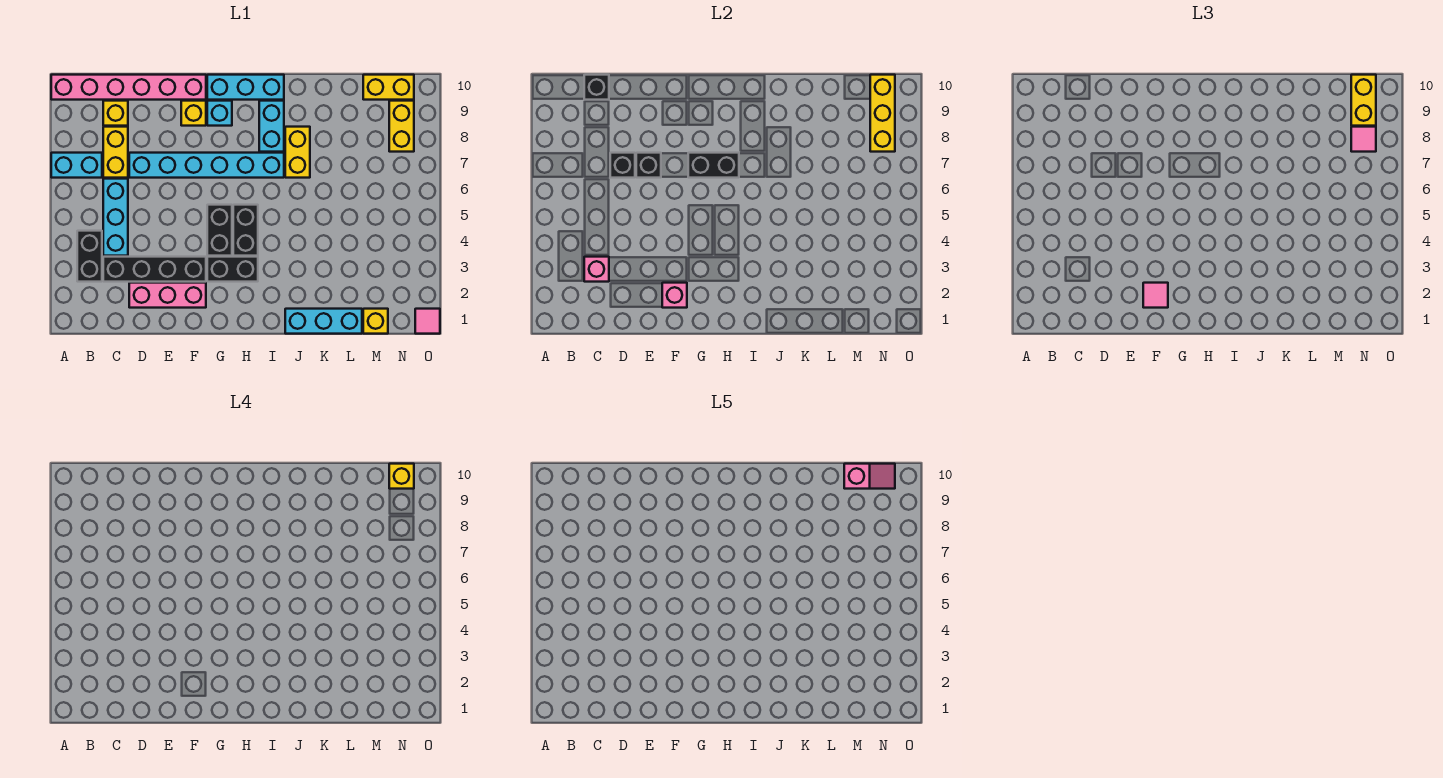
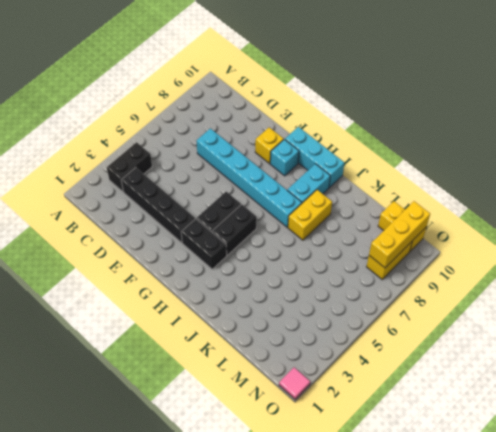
none -> cyan 1x2 brick [51,153,102,178]
none -> pink 1x6 brick [51,75,206,100]
none -> cyan 1x3 brick [103,179,128,256]
none -> yellow 1x2 brick [103,127,128,178]

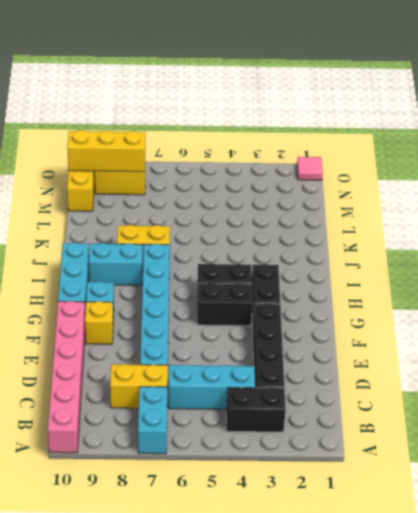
none -> yellow 1x1 brick [103,101,128,126]
none -> pink 1x3 brick [129,283,206,308]
none -> cyan 1x3 brick [285,309,362,334]
none -> yellow 1x1 brick [363,309,388,334]

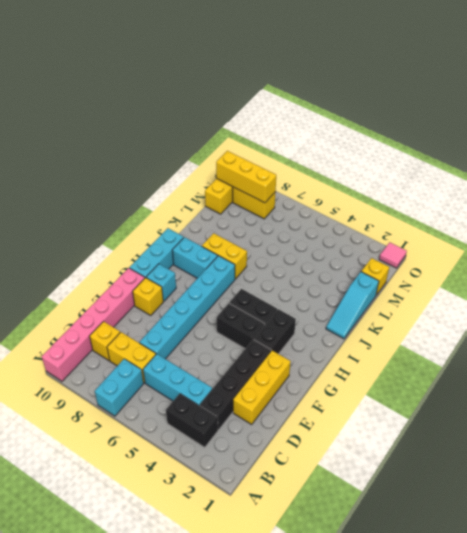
yellow 1x3 brick [233,351,291,424] -> pink 1x3 brick [129,283,206,308]
cyan 1x3 slope [326,272,379,339] -> cyan 1x3 brick [285,309,362,334]
none -> pink 1x1 brick [584,257,609,282]
none -> black 1x1 brick [584,75,609,100]
none -> black 1x1 brick [610,153,635,178]
none -> black 1x1 brick [636,153,661,178]

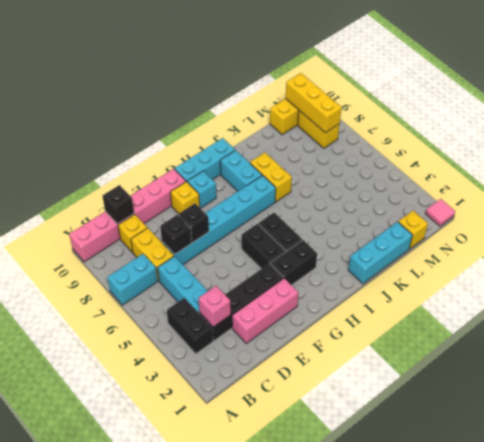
none -> pink 1x1 brick [662,283,687,308]
none -> black 1x2 brick [688,153,739,178]
none -> pink 1x1 tile [1143,283,1168,308]
none -> pink 1x1 tile [1351,127,1376,152]

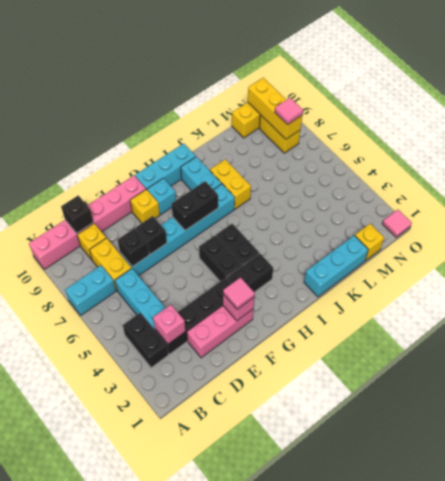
none -> yellow 1x2 brick [1351,75,1376,126]
none -> yellow 1x1 brick [389,464,414,489]
none -> pink 1x2 slope [844,464,895,489]

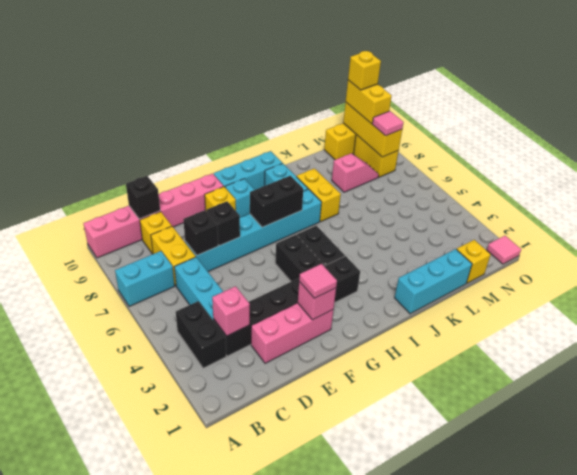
pink 1x2 slope [332,153,379,192] -> pink 1x2 slope moved to [844,464,895,489]

